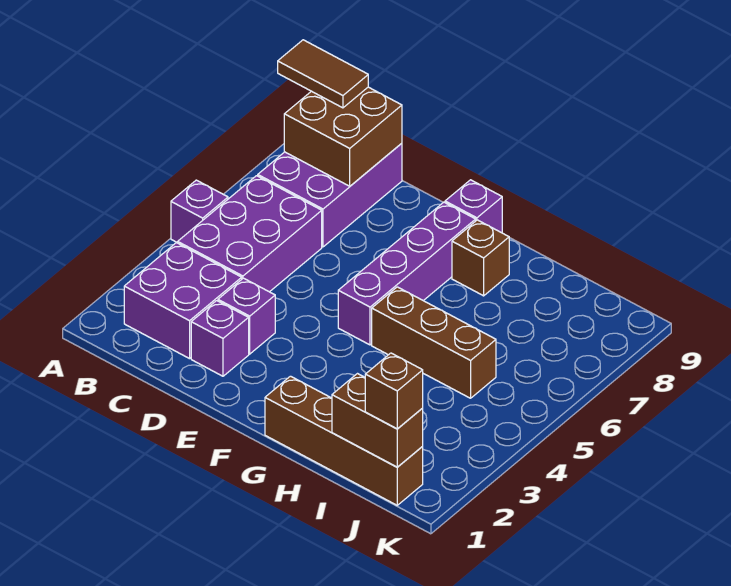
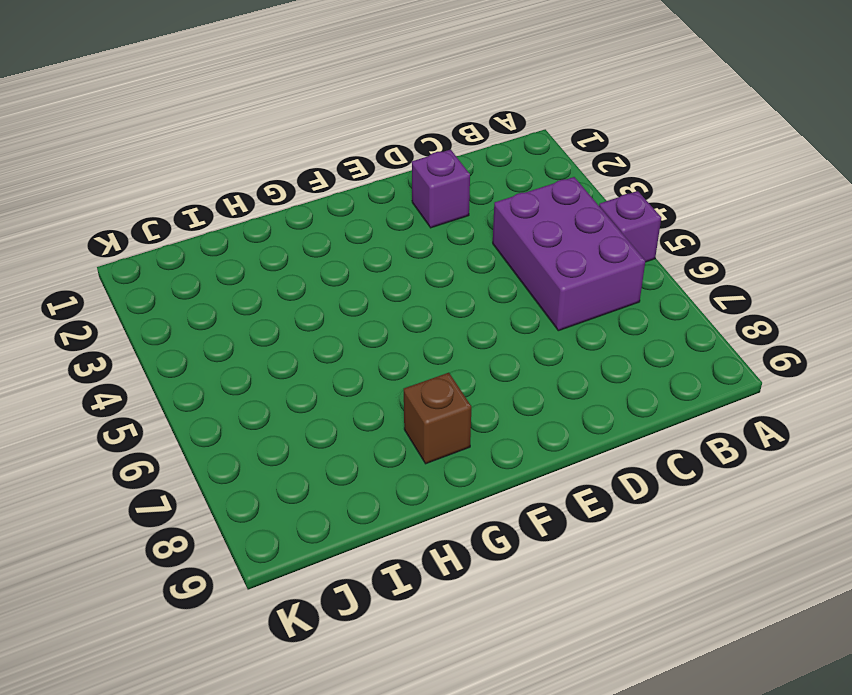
none -> purple 2x2 brick [124,243,242,359]
none -> purple 2x3 brick [258,143,402,247]
none -> purple 1x1 brick [218,278,275,354]

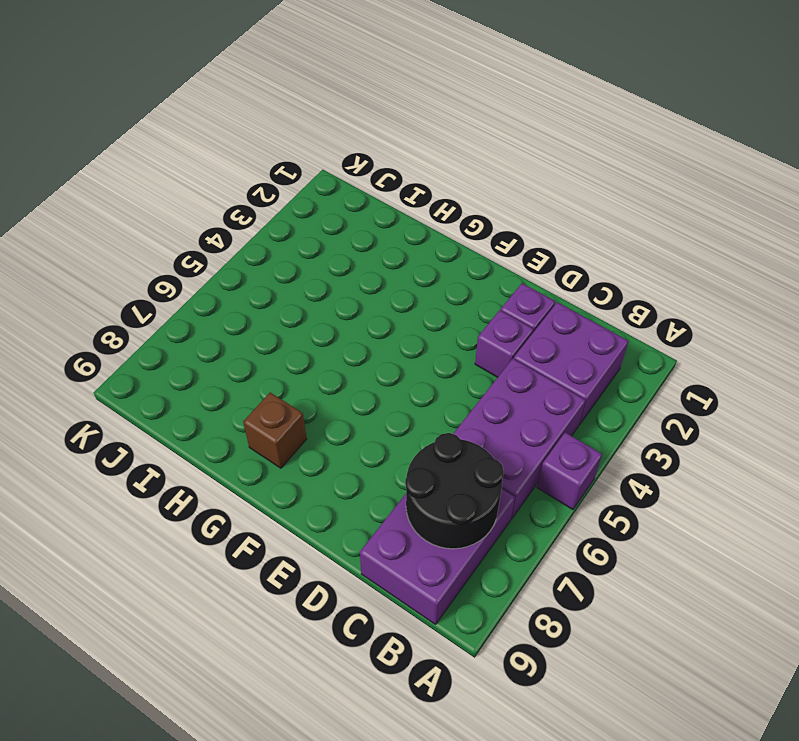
black 2x2 round brick [405,433,504,549] -> brown 2x2 brick [284,87,402,186]
none -> purple 1x4 brick [338,202,476,345]
none -> purple 1x1 brick [445,180,502,233]
none -> brown 1x4 brick [265,376,423,505]

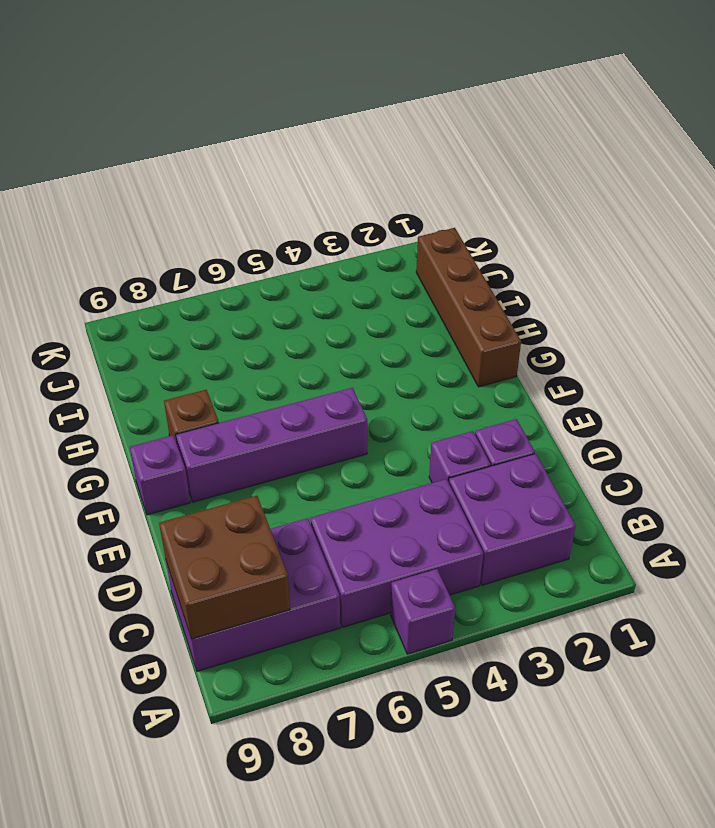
none -> brown 1x3 brick [372,287,496,398]
none -> brown 1x2 brick [332,374,423,467]
none -> brown 1x2 tile [278,40,368,108]

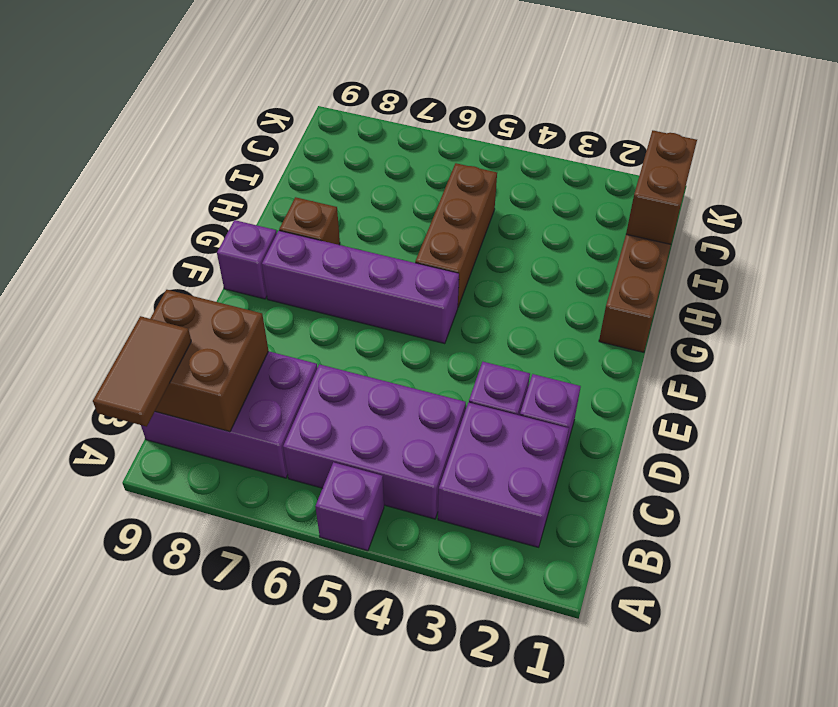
none -> brown 1x1 brick [365,353,423,429]

